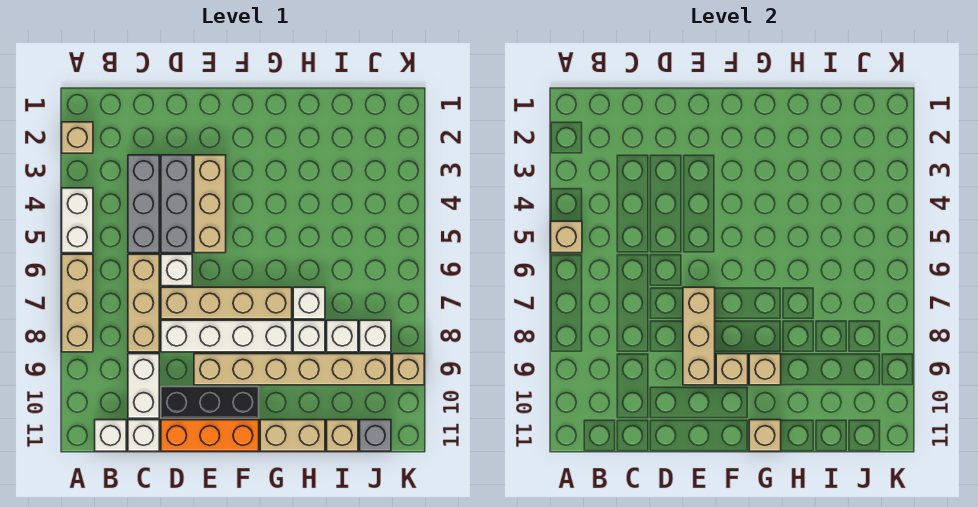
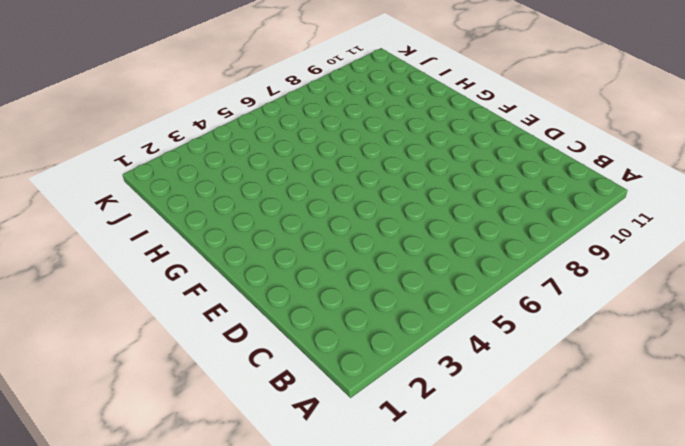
none -> tan 1x1 brick [62,122,93,153]
none -> white 1x2 brick [62,188,93,253]
none -> tan 1x3 brick [62,254,93,352]

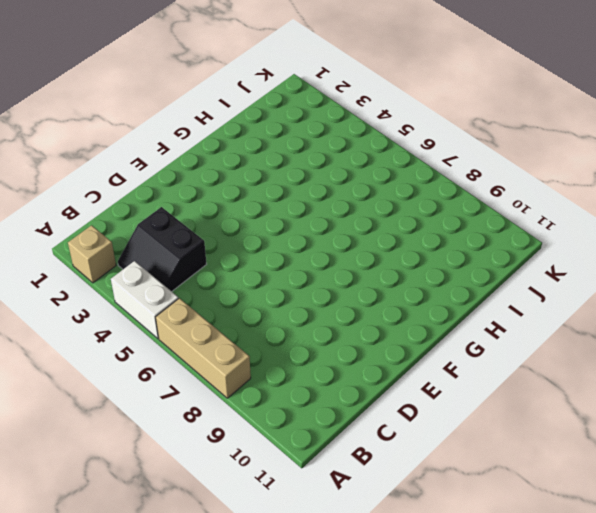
black 2x2 slope [118,207,206,291] -> grey 1x3 brick [128,155,159,253]
none -> white 1x1 brick [95,420,126,451]
none -> tan 1x3 brick [128,254,159,352]
none -> white 1x2 brick [128,354,159,418]

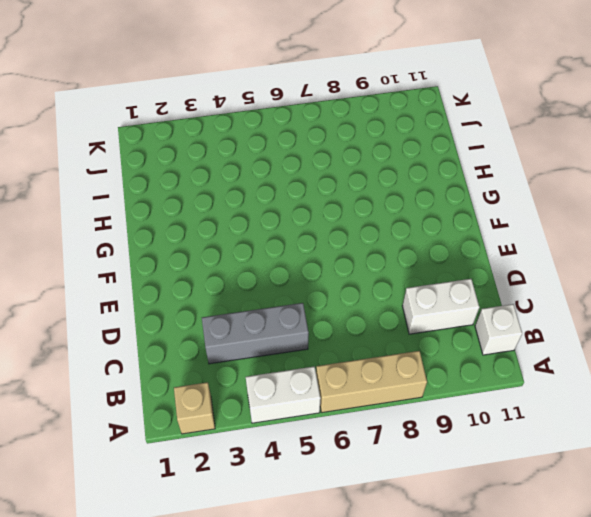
none -> tan 1x3 brick [128,254,159,352]
none -> white 1x1 brick [128,420,159,451]
none -> grey 1x3 brick [161,155,192,253]

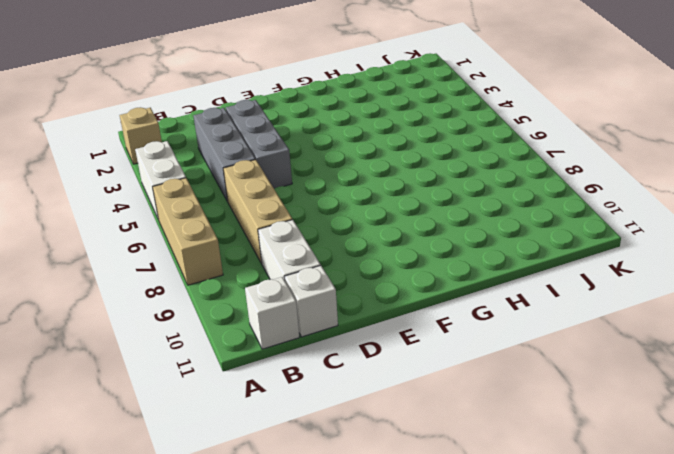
none -> white 1x1 brick [161,254,192,286]
none -> tan 1x4 brick [161,287,292,319]
none -> white 1x4 brick [161,320,292,352]

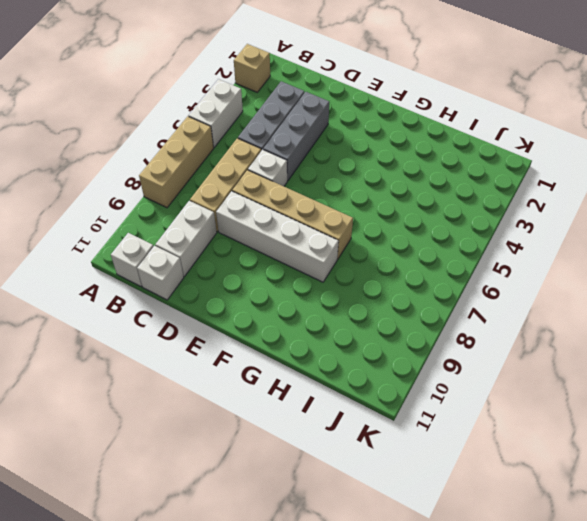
none -> black 1x3 brick [161,387,259,418]
none -> orange 1x3 brick [161,420,259,451]
none -> tan 1x3 brick [194,155,226,253]

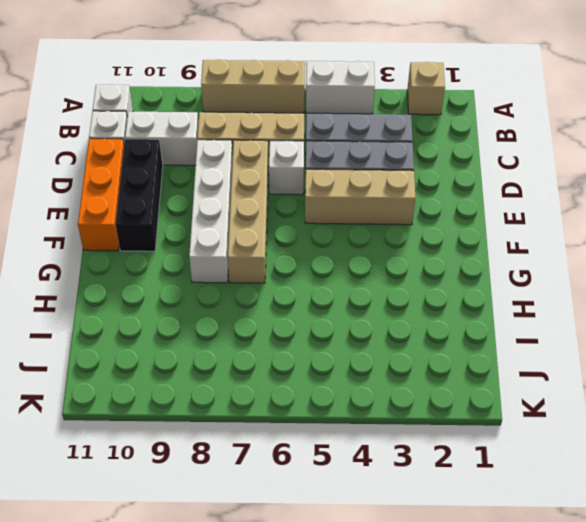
none -> tan 1x6 brick [194,354,391,385]
none -> tan 1x2 brick [260,420,325,451]
none -> white 1x1 brick [293,287,325,319]

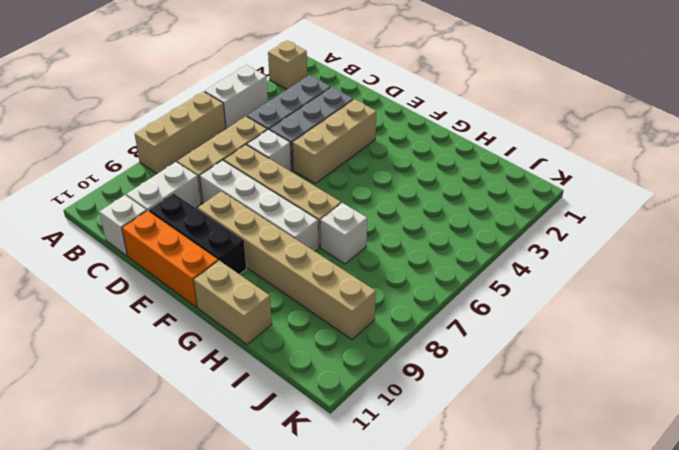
none -> white 1x1 brick [95,420,126,451]
none -> white 1x1 brick [293,320,325,352]
none -> white 1x1 brick [327,320,358,352]

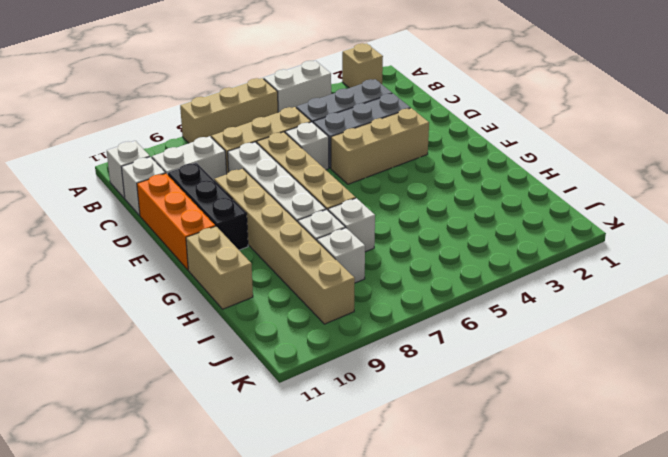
none -> tan 1x1 brick [327,420,358,451]
none -> white 1x1 brick [360,320,391,352]
none -> grey 1x1 brick [360,420,391,451]

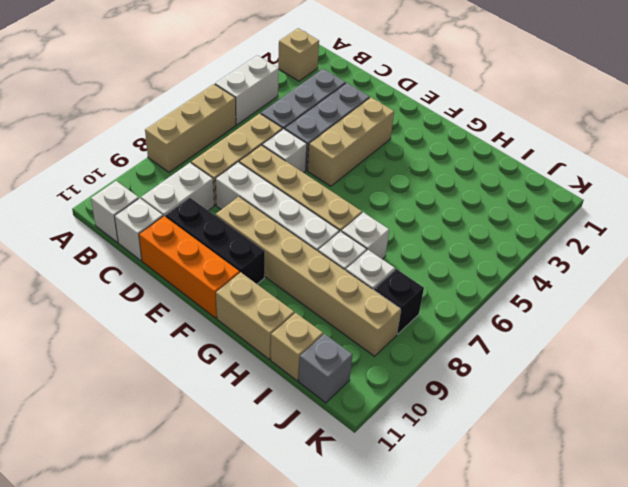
black 1x1 brick [374,269,424,334] -> white 1x1 brick [360,320,391,352]
none -> tan 1x1 brick [393,354,424,385]
none -> tan 1x1 brick [551,221,582,253]
none -> tan 1x3 brick [683,287,715,385]

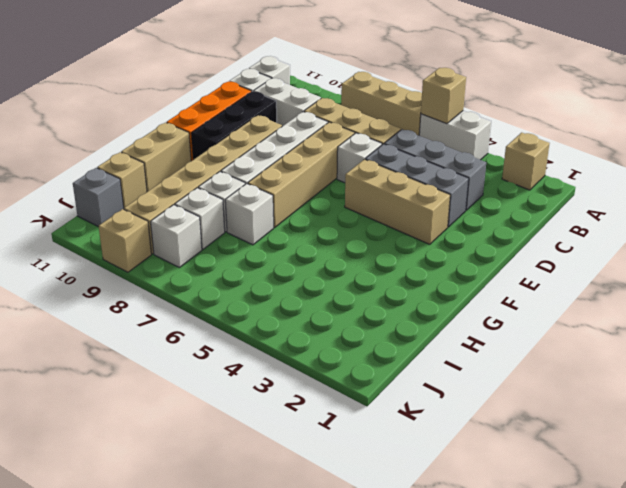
none -> tan 1x3 brick [683,287,715,385]
none -> tan 1x1 brick [716,354,748,385]
none -> tan 1x1 brick [749,354,781,385]

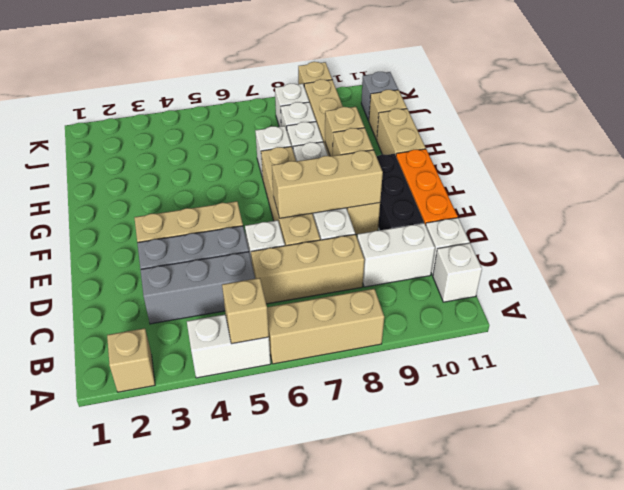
none -> tan 1x1 brick [749,420,781,451]

